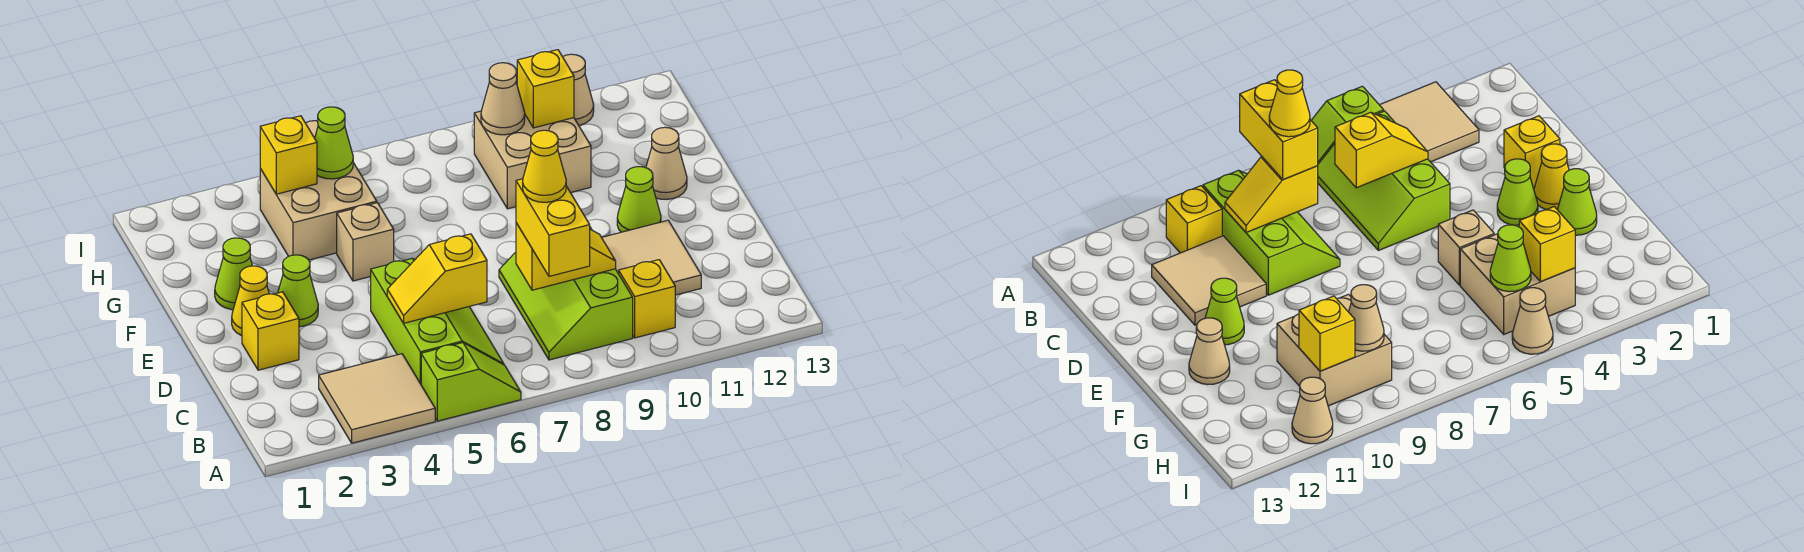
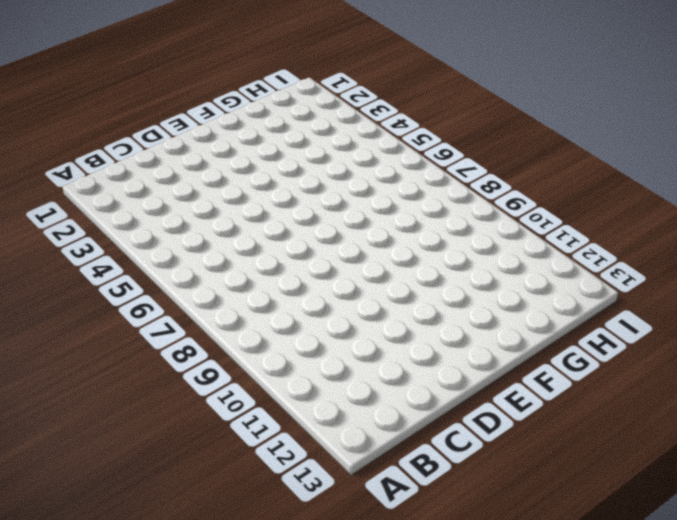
none -> tan 2x2 tile [319,354,435,443]
none -> lime 1x2 slope [421,343,521,421]
none -> lime 2x3 slope [371,259,504,384]

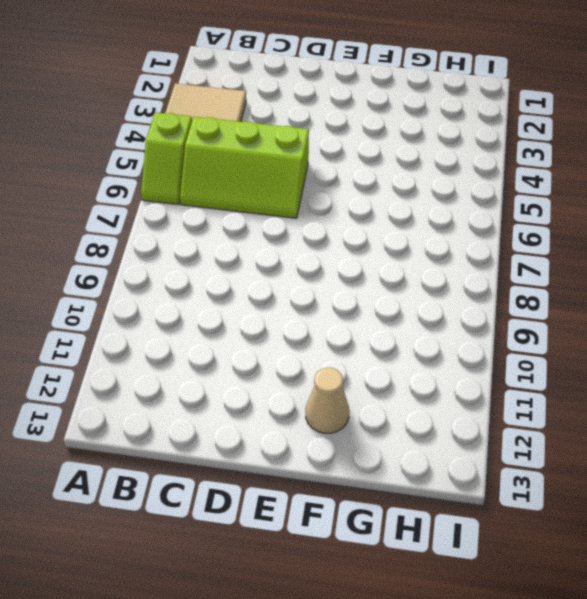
none -> lime 2x3 slope [499,227,633,360]
none -> yellow 1x1 brick [619,260,675,338]
none -> tan 2x2 tile [602,220,701,295]

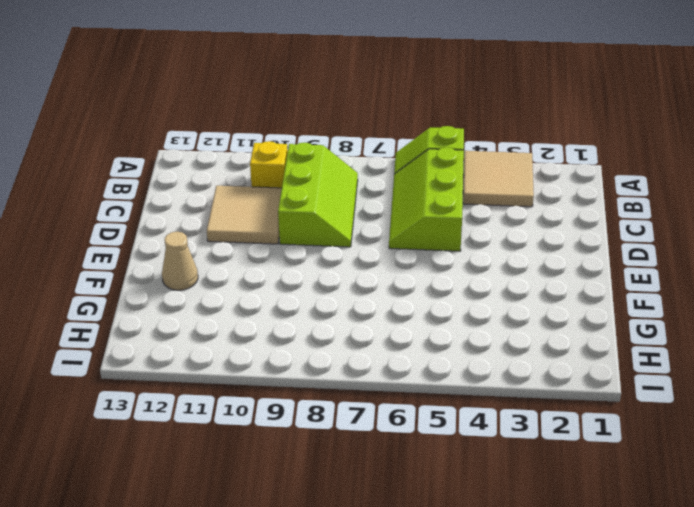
none -> yellow 1x1 brick [242,292,299,370]
none -> yellow 1x1 cone [232,266,269,336]
none -> lime 1x1 cone [278,255,318,327]

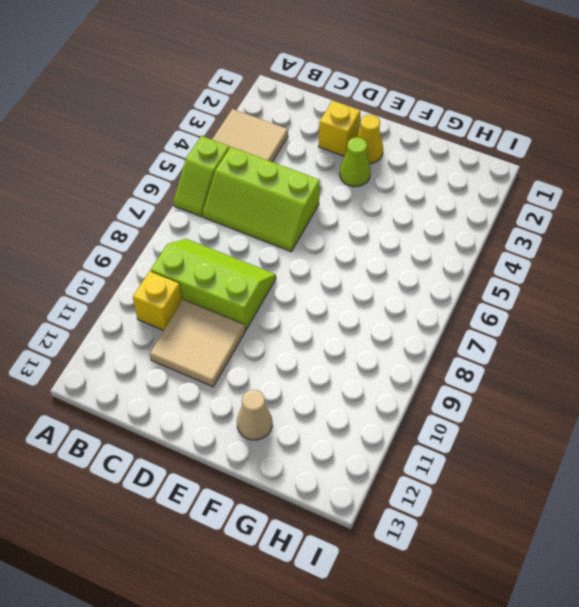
none -> lime 1x1 cone [617,167,661,232]
none -> lime 1x1 cone [215,238,252,310]
none -> tan 1x1 brick [337,203,394,281]

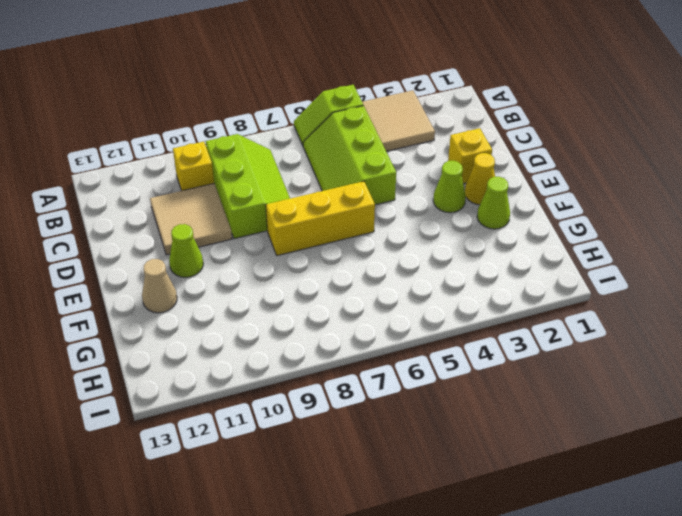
yellow 1x3 brick [266,181,375,256] -> none
none -> tan 1x1 brick [337,203,394,281]
none -> tan 2x2 brick [260,163,377,260]
none -> tan 2x2 brick [474,111,591,209]

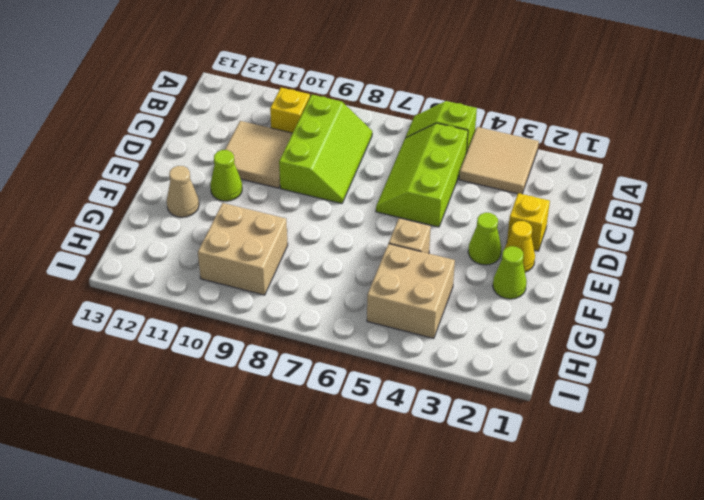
none -> tan 1x1 cone [1512,288,1553,354]
none -> tan 1x1 cone [563,54,594,126]
none -> yellow 1x2 slope [387,234,487,323]

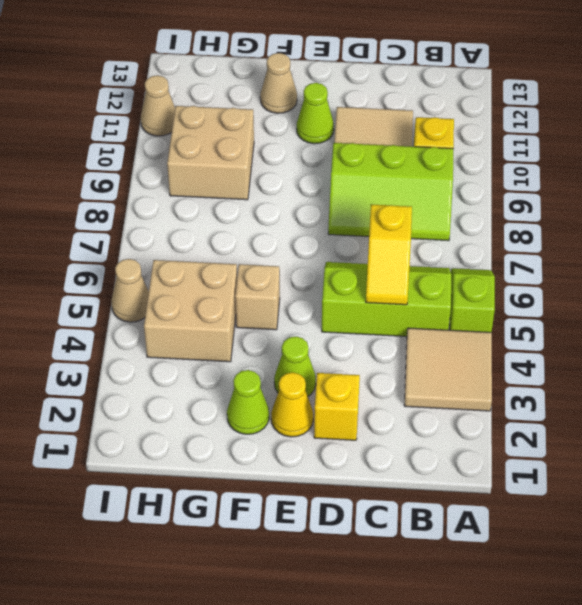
none -> yellow 1x2 slope [516,223,616,290]
none -> yellow 1x1 brick [260,116,317,194]
none -> lime 1x1 cone [315,107,353,179]

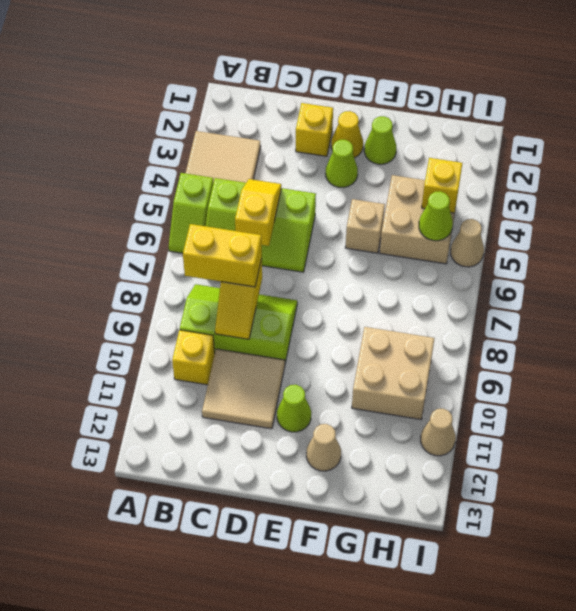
none -> tan 1x1 cone [481,63,525,135]
none -> yellow 1x1 brick [517,50,574,128]
none -> yellow 1x1 cone [523,130,566,202]

